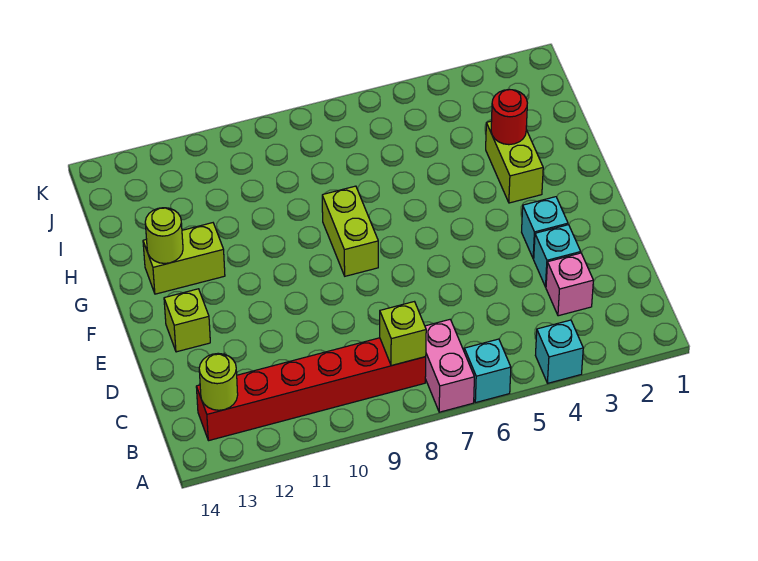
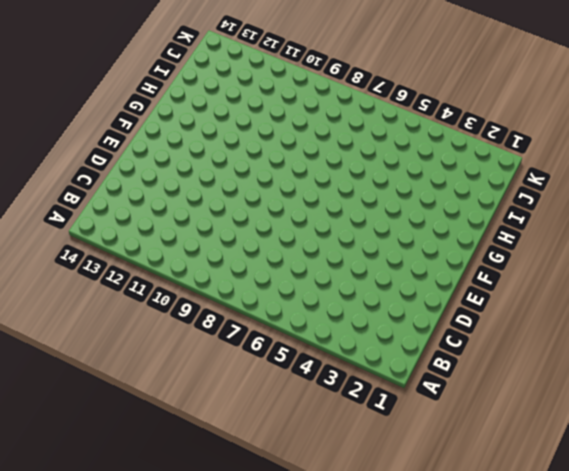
none -> cyan 1x1 brick [535,320,583,383]
none -> cyan 1x1 brick [464,339,511,403]
none -> pink 1x2 brick [425,320,474,412]

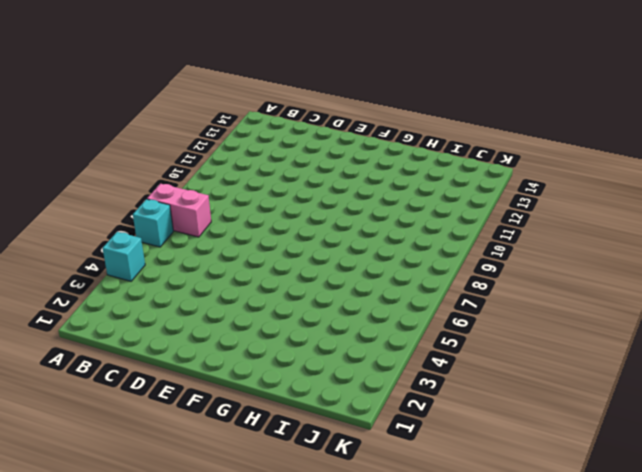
none -> red 1x6 brick [196,338,426,441]
none -> pink 1x1 brick [546,253,593,316]
none -> cyan 1x1 brick [534,225,581,287]

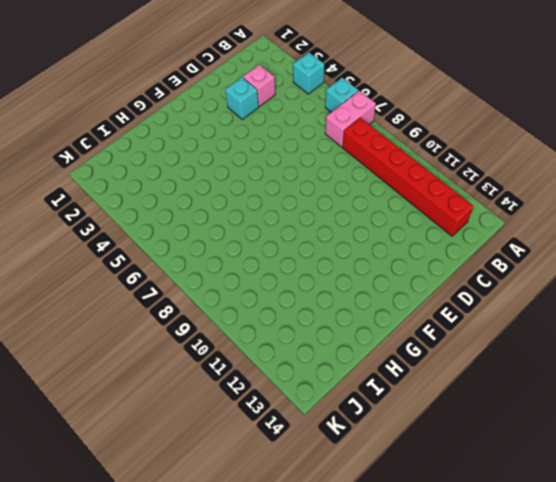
none -> cyan 1x1 brick [522,197,568,259]
none -> lime 1x1 brick [164,289,210,352]
none -> lime 1x2 brick [322,186,378,276]

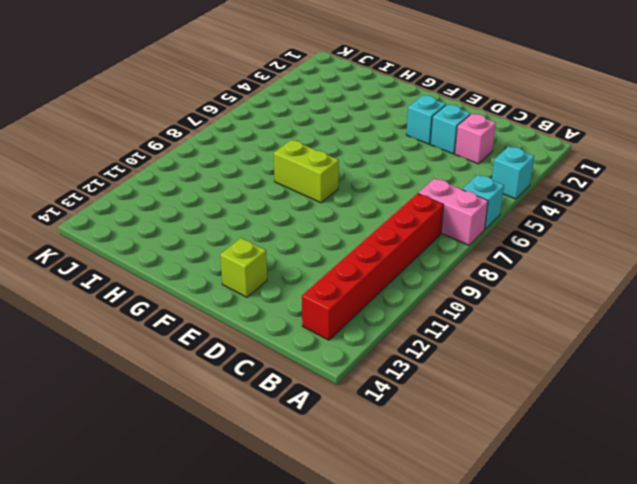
none -> lime 1x2 brick [486,121,543,203]
none -> lime 1x2 brick [143,223,225,294]
none -> lime 1x1 brick [380,302,426,366]

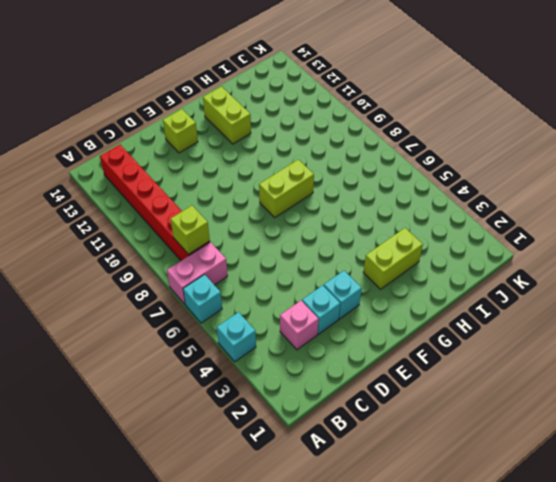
none -> lime 1x1 round brick [199,353,238,410]
none -> lime 1x1 round brick [145,208,183,263]
none -> red 1x1 round brick [491,90,527,145]

